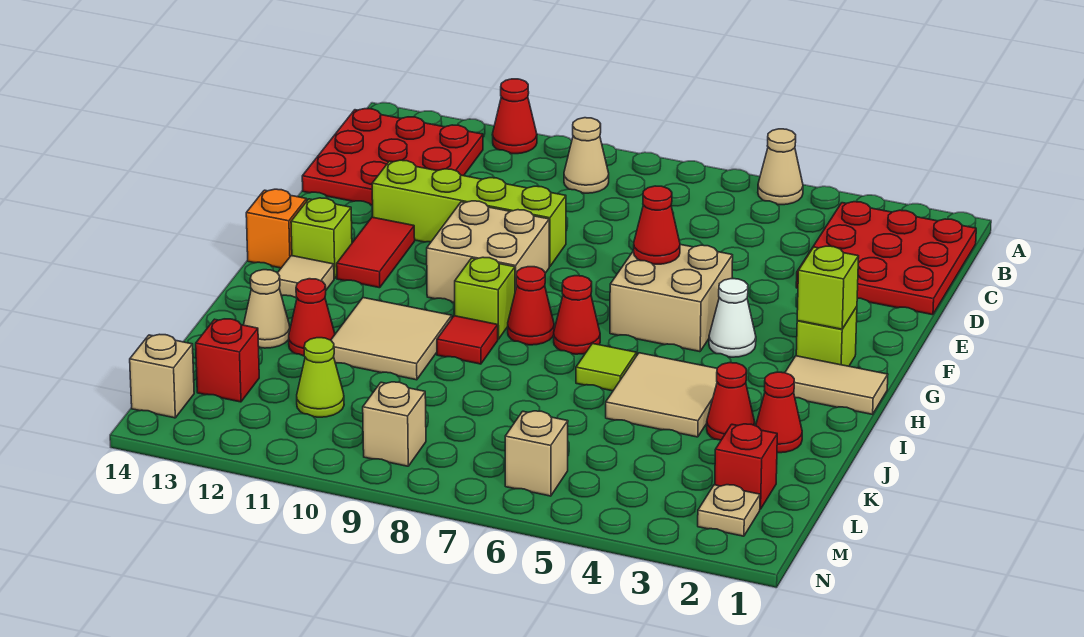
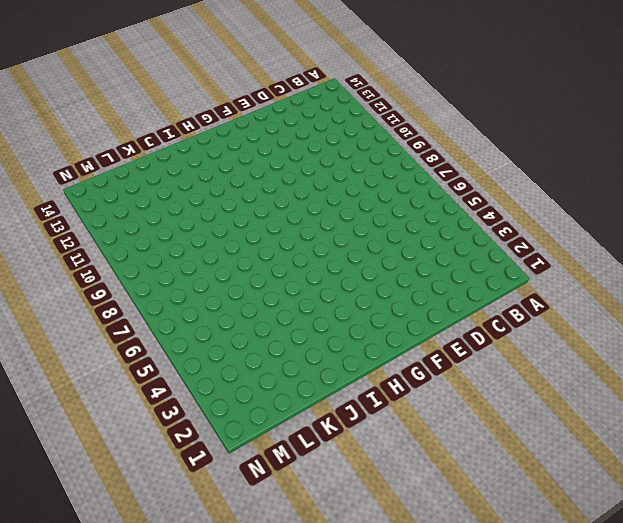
none -> tan 1x1 cone [758,129,803,205]
none -> red 1x1 cone [492,79,537,154]
none -> red 3x3 plate [796,202,976,315]
none -> tan 1x1 cone [564,118,609,193]

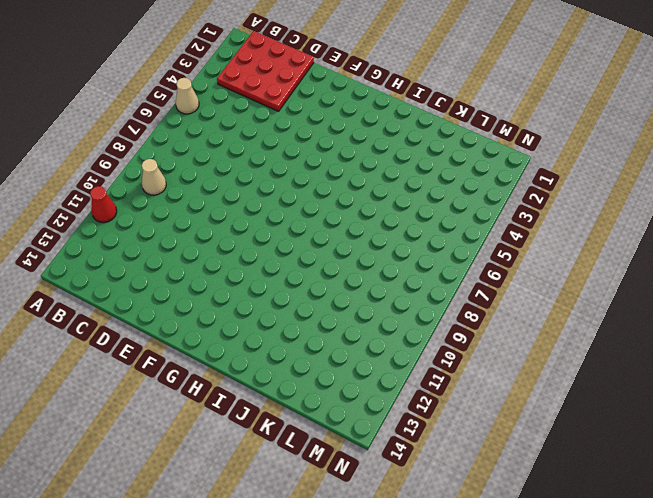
none -> red 3x3 plate [302,109,483,205]
none -> lime 1x4 brick [372,160,566,267]
none -> tan 2x2 brick [610,244,733,352]
none -> tan 2x2 brick [427,201,549,303]

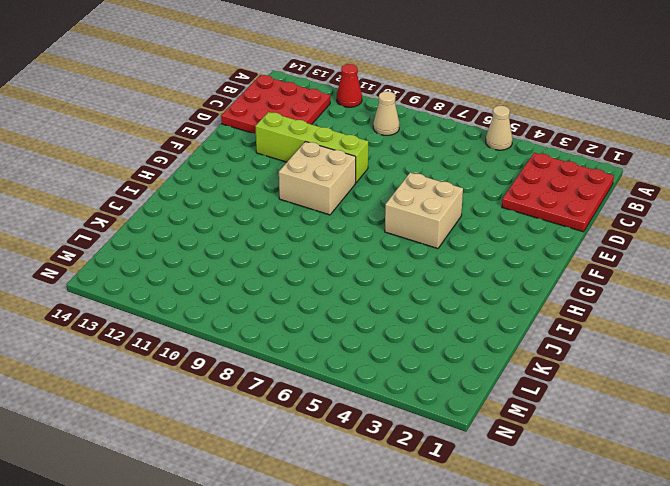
none -> red 1x2 tile [337,217,415,288]
none -> lime 1x1 brick [796,307,857,366]
none -> white 1x1 cone [709,278,756,357]
none -> lime 1x1 brick [291,198,352,279]

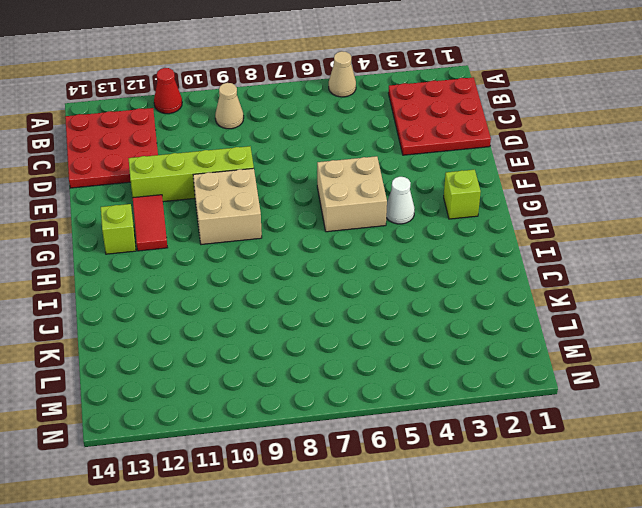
none -> orange 1x1 brick [246,189,307,268]
none -> tan 1x2 tile [785,356,888,414]
none -> red 1x1 cone [554,276,600,354]
none -> red 1x1 cone [508,267,554,345]

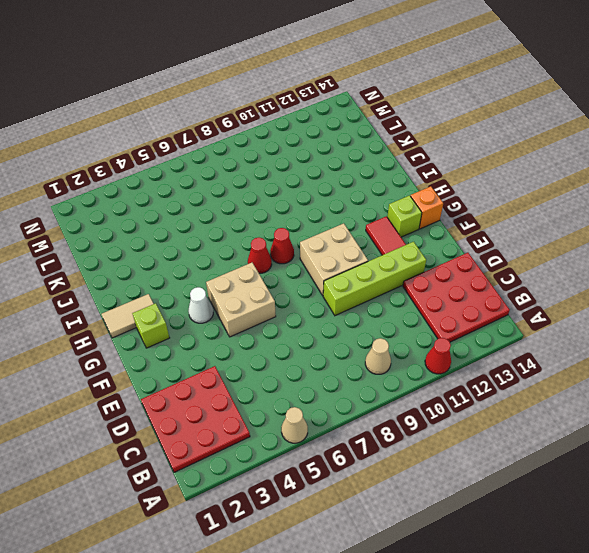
none -> lime 1x1 brick [455,257,515,339]
none -> tan 1x1 tile [278,256,334,298]
none -> tan 2x2 tile [606,353,717,437]
none -> lime 1x1 tile [576,344,637,391]

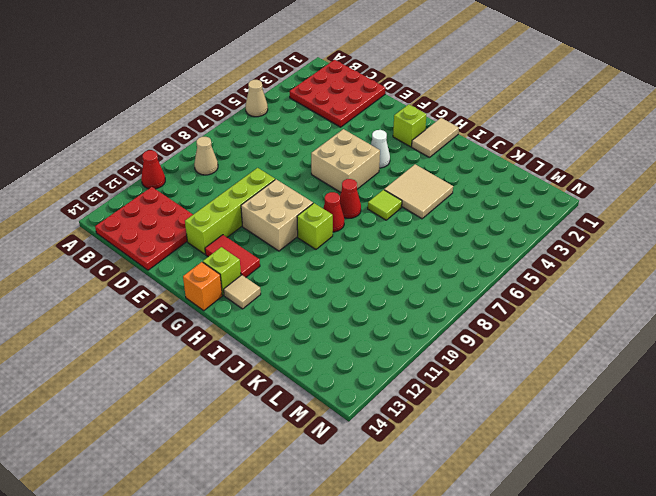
none -> red 1x1 tile [437,316,498,364]
none -> tan 2x2 tile [331,298,452,380]
none -> red 1x1 cone [756,372,802,453]
none -> red 1x1 cone [707,363,755,440]

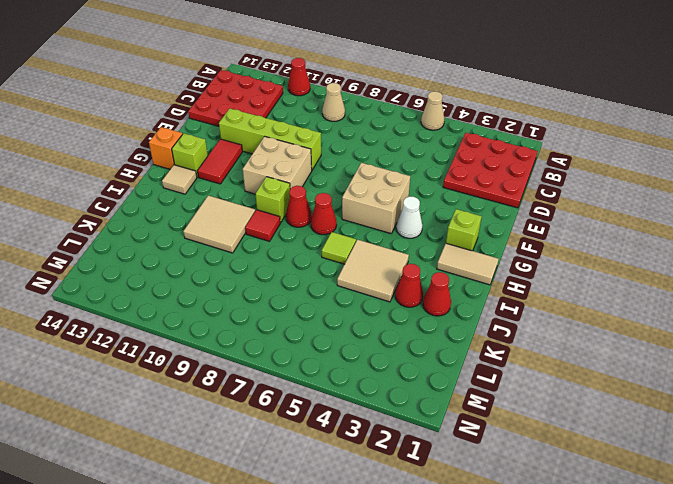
none -> red 1x1 cone [289,279,335,356]
none -> tan 1x1 cone [244,270,290,348]
none -> red 1x1 brick [715,424,777,509]
none -> lime 1x1 cone [297,338,344,417]

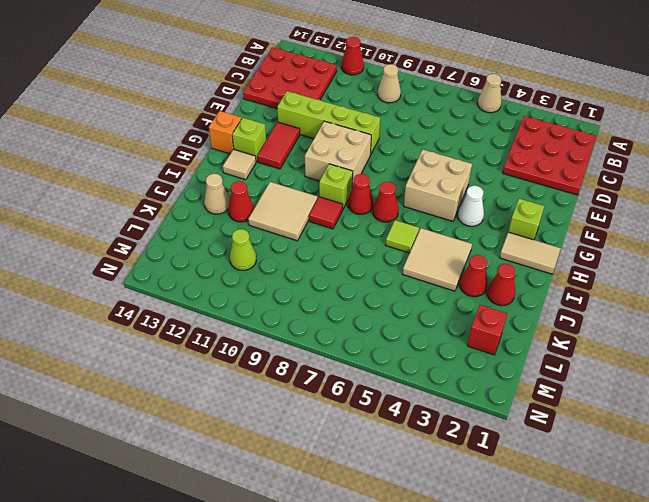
none -> red 1x1 brick [196,319,259,402]
none -> tan 1x1 plate [698,485,760,536]
none -> tan 1x1 brick [505,411,568,496]
none -> tan 1x1 brick [363,382,426,466]

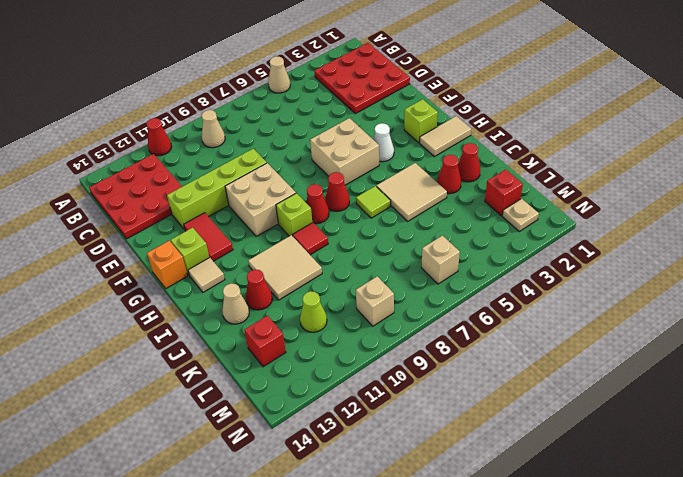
none -> tan 1x1 brick [130,334,194,418]
none -> red 1x1 cone [633,186,680,264]
none -> lime 1x1 brick [797,246,859,329]

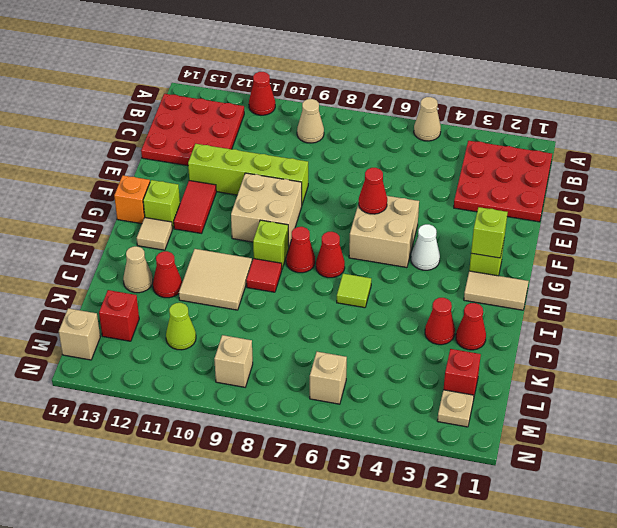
none -> tan 2x2 tile [606,353,717,437]

